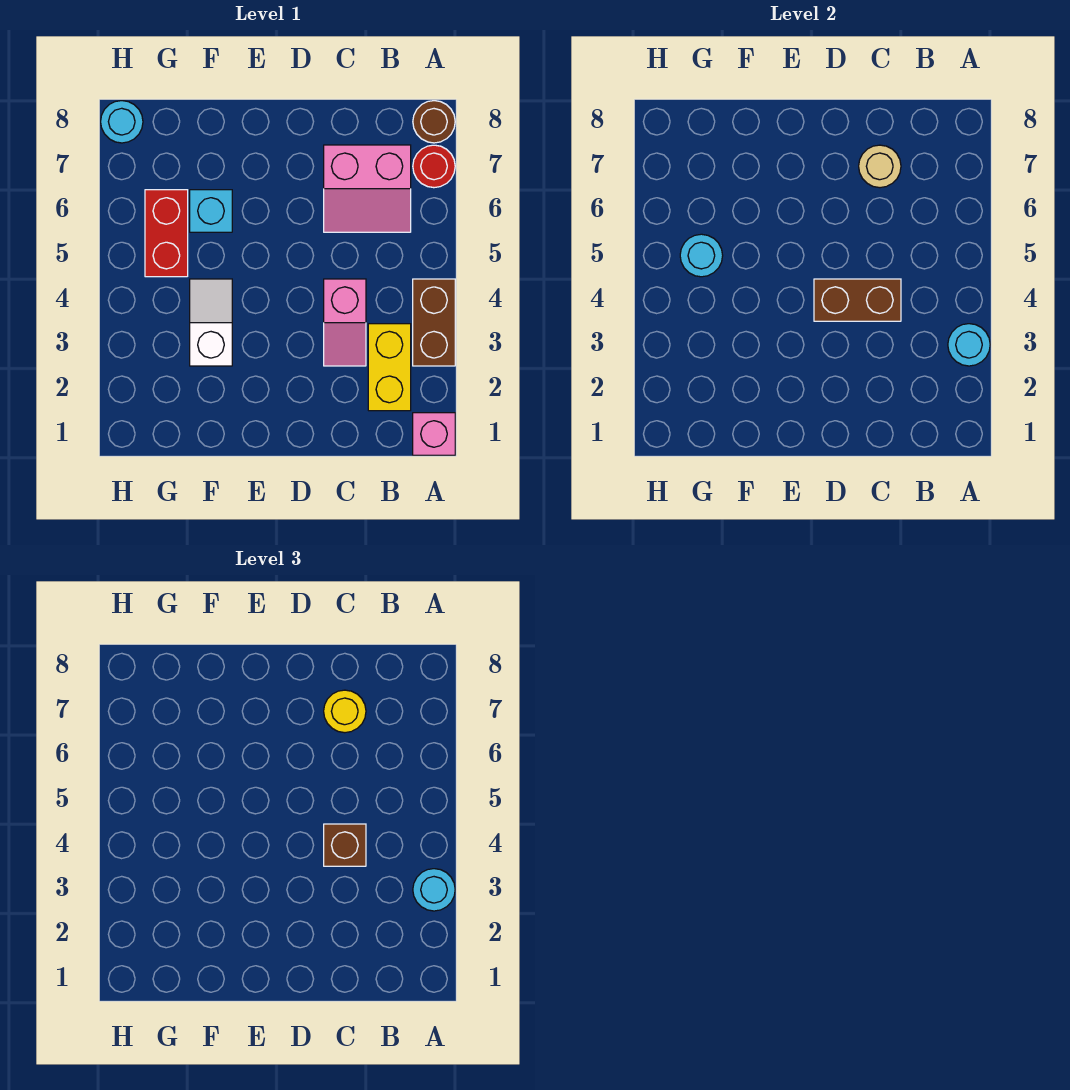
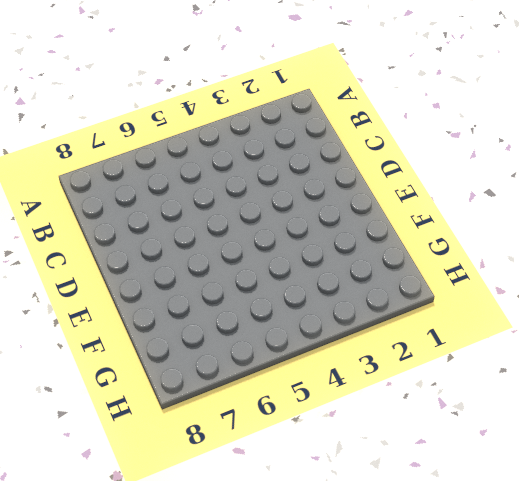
none -> pink 1x1 brick [413,413,455,455]
none -> brown 1x2 brick [413,279,455,366]
none -> red 1x1 round brick [413,145,455,188]

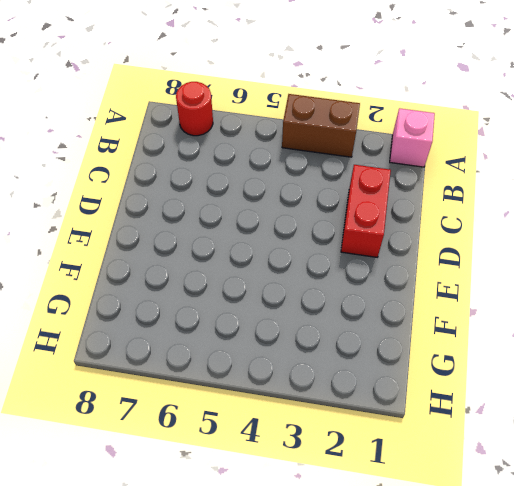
red 1x2 brick [341,165,391,257] -> red 1x2 brick turned to [145,190,188,277]
none -> brown 1x1 round brick [413,101,455,143]
none -> yellow 1x2 brick [368,324,411,411]
none -> pink 2x2 slope [324,145,411,232]

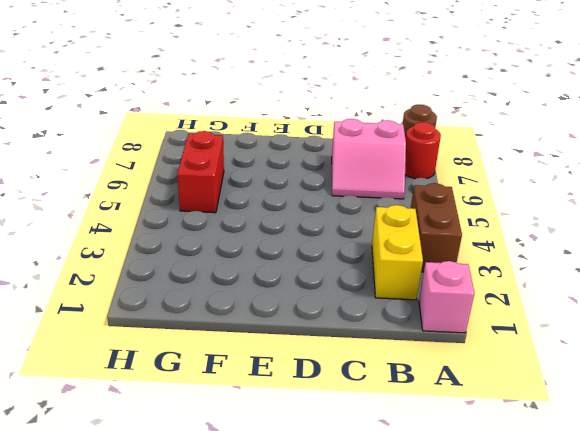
none -> pink 1x2 slope [324,279,366,366]
none -> white 1x2 slope [190,279,232,366]
none -> cyan 1x1 brick [190,190,232,232]

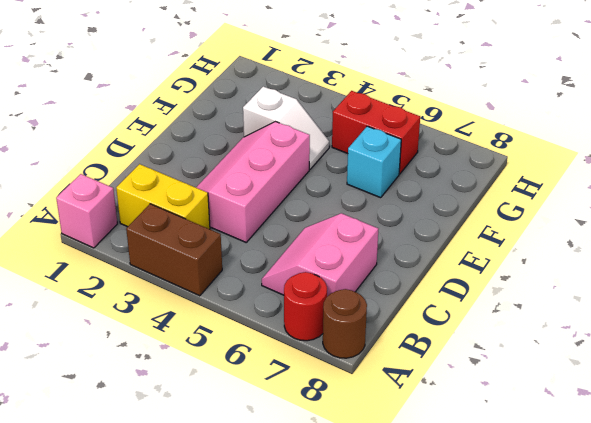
pink 2x3 slope [196,122,310,242] -> pink 1x2 slope [324,279,366,366]
none -> cyan 1x1 round brick [101,101,143,143]
none -> cyan 1x1 round brick [948,324,990,366]
none -> brown 1x2 brick [814,279,901,321]

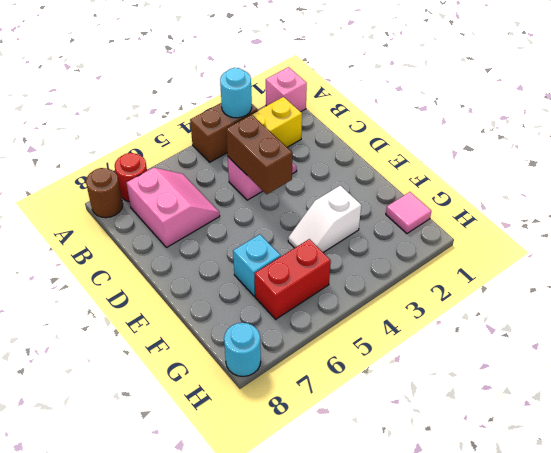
pink 1x1 tile [386,192,431,234] -> none
none -> tan 1x1 round brick [859,145,901,188]
none -> cyan 1x1 round brick [680,234,723,277]
none -> cyan 1x1 round brick [413,869,455,911]

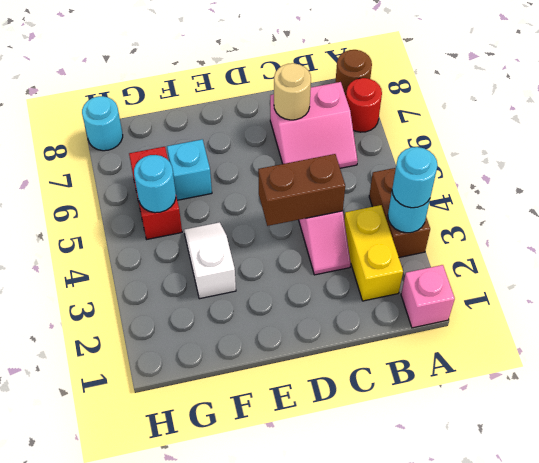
none -> brown 1x1 brick [324,824,366,866]
none -> yellow 1x1 round brick [324,690,366,733]

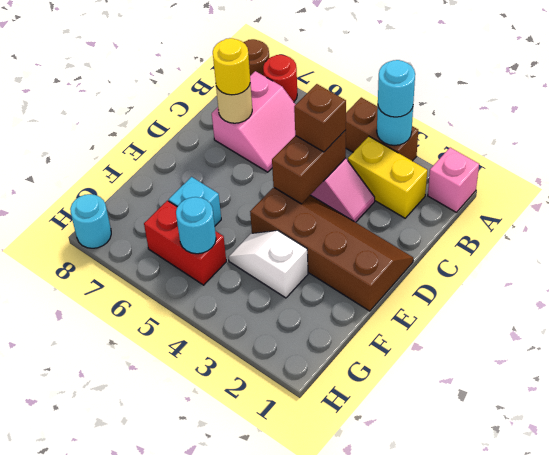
brown 2x4 slope [250,188,413,311] -> none

